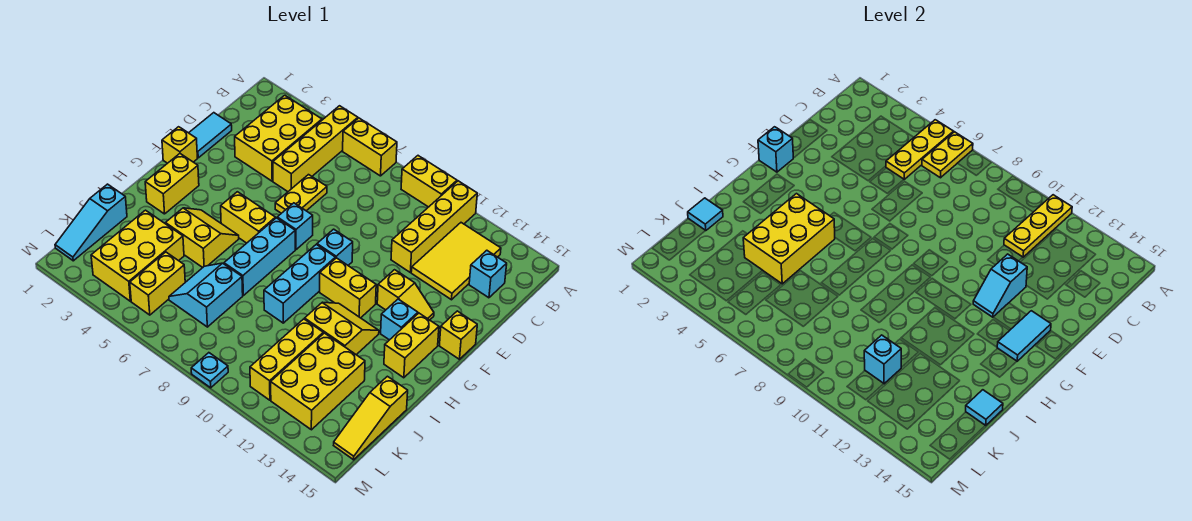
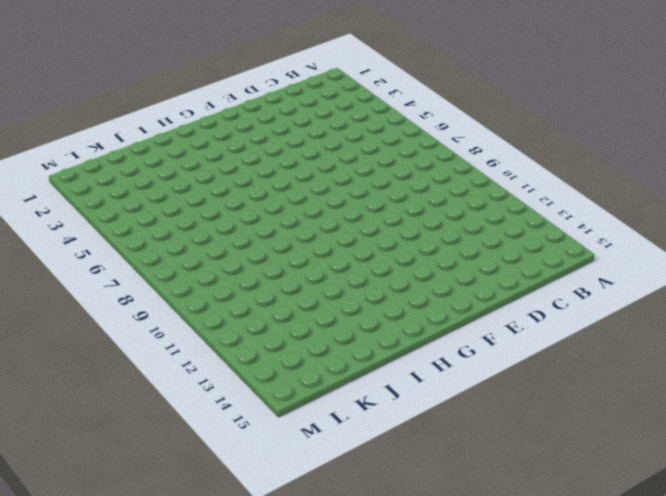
none -> yellow 1x4 brick [273,106,358,192]
none -> yellow 1x2 brick [343,118,397,176]
none -> yellow 1x2 brick [401,156,457,207]
none -> yellow 1x4 brick [391,181,477,272]

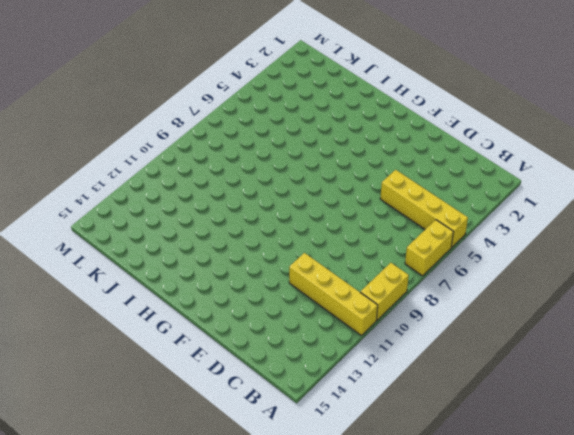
none -> yellow 2x3 brick [235,95,322,181]
none -> yellow 2x3 tile [411,223,501,300]
none -> cyan 1x1 brick [469,250,507,298]
none -> cyan 1x2 tile [189,113,232,158]

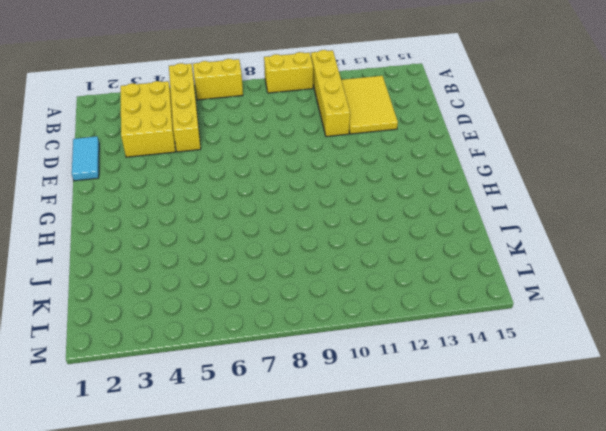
none -> cyan 1x1 brick [469,250,507,298]
none -> yellow 1x2 plate [275,175,327,213]
none -> yellow 1x1 brick [162,127,197,163]
none -> cyan 1x1 brick [277,203,313,250]

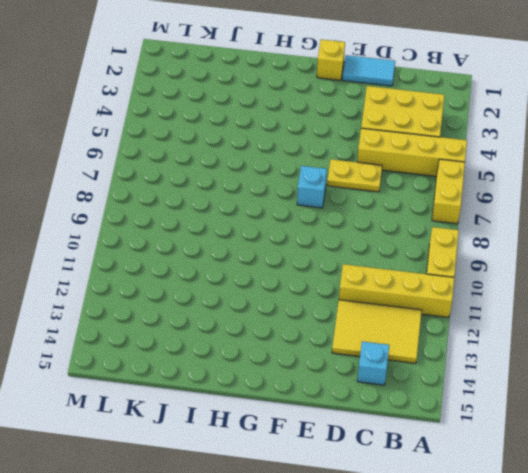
none -> cyan 1x1 brick [317,229,353,265]
none -> yellow 1x2 slope [377,270,434,320]
none -> yellow 1x1 brick [439,311,477,359]
none -> yellow 1x2 brick [145,154,199,214]

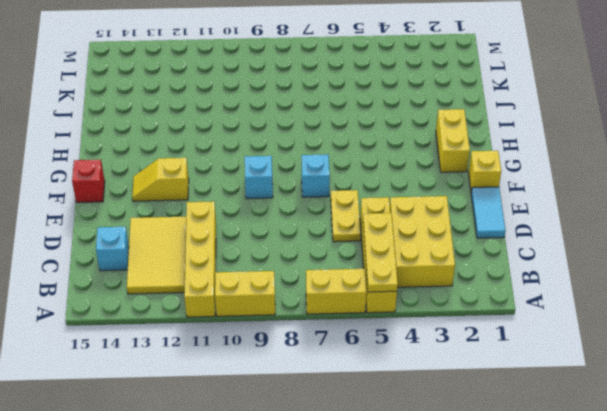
red 1x1 brick [72,160,105,203] -> yellow 1x1 brick [439,311,477,359]
none -> yellow 1x2 brick [221,192,276,243]
none -> cyan 1x3 brick [224,218,295,295]
none -> cyan 1x3 brick [264,244,335,323]
none -> yellow 1x2 brick [320,258,376,318]

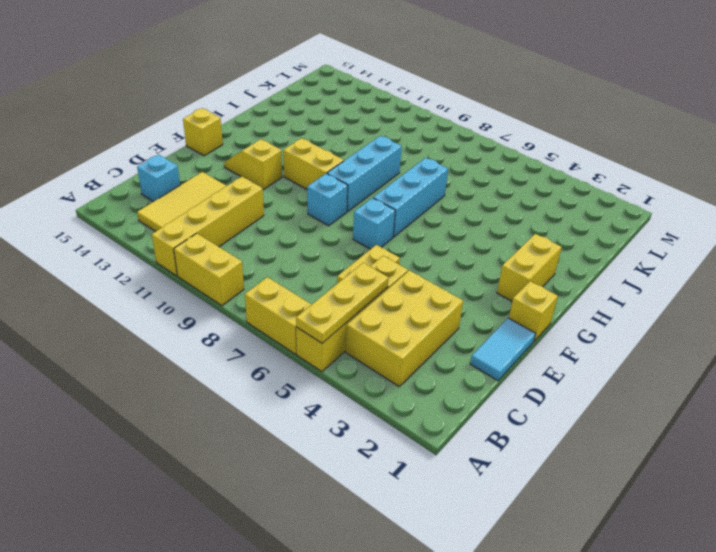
none -> yellow 1x2 brick [221,192,276,243]
none -> cyan 1x1 brick [381,299,418,340]
none -> yellow 1x2 brick [384,313,439,378]
none -> yellow 2x2 slope [165,208,239,267]

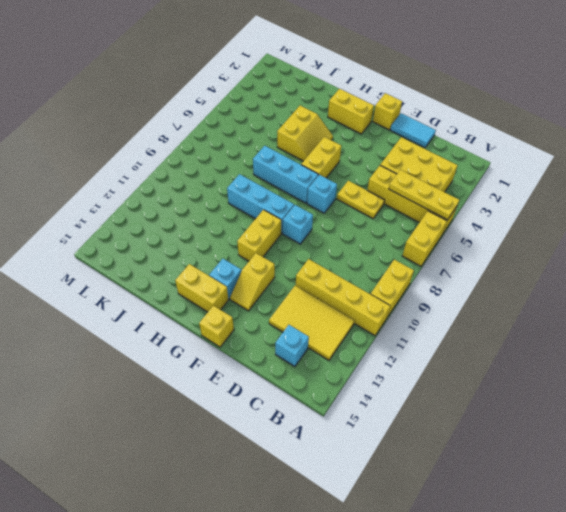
none -> yellow 2x2 slope [305,302,379,355]
none -> cyan 1x3 slope [55,184,127,261]
none -> yellow 2x3 brick [91,210,184,301]
none -> cyan 2x2 slope [169,263,243,327]

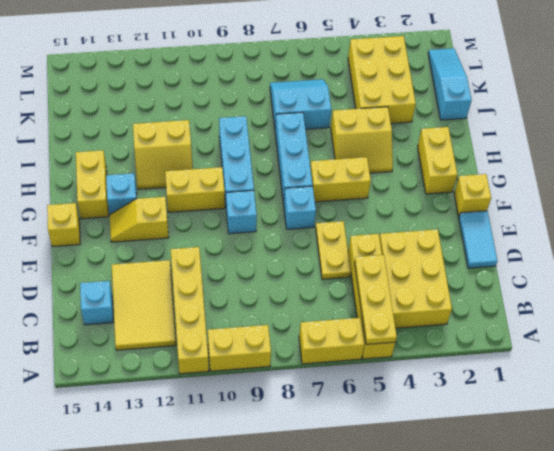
cyan 2x2 slope [270,79,331,129] -> cyan 2x2 slope turned to [169,263,243,327]
none -> yellow 1x3 brick [250,319,323,400]
none -> yellow 2x3 brick [271,333,365,430]
none -> yellow 1x3 slope [334,376,408,460]
none -> yellow 1x2 brick [130,252,185,315]

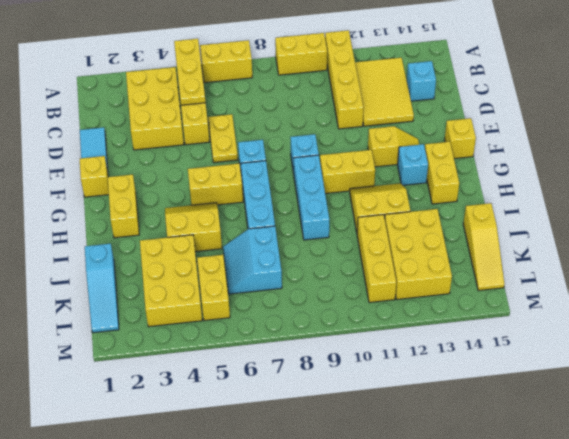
none -> cyan 1x1 plate [191,353,228,388]
none -> yellow 1x2 plate [922,132,973,178]
none -> yellow 1x3 plate [1004,195,1072,257]
none -> cyan 1x2 slope [973,254,1027,317]

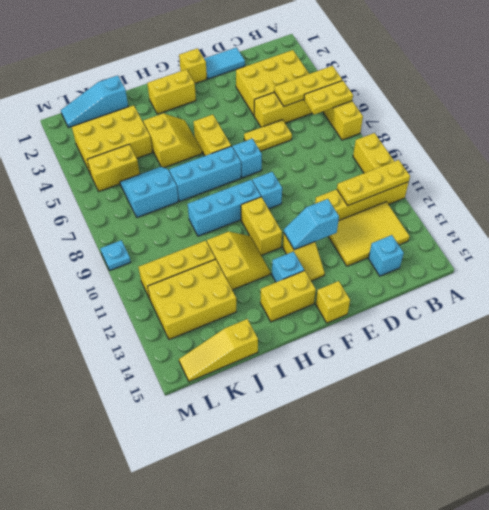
none -> cyan 1x1 brick [758,127,793,172]
none -> cyan 1x2 tile [997,311,1051,361]
none -> yellow 2x3 brick [743,194,835,284]
none -> cyan 1x1 tile [688,198,723,230]

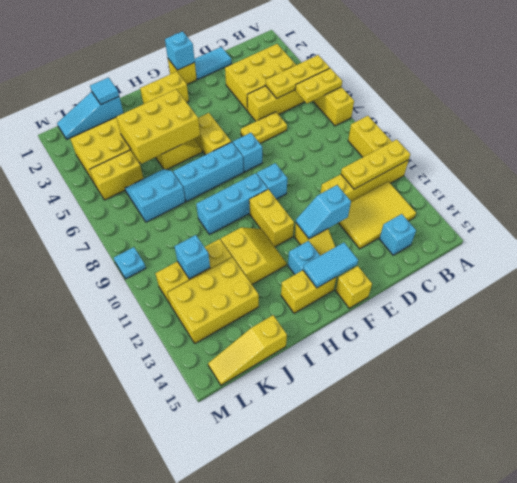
none -> cyan 1x1 tile [966,390,1003,426]

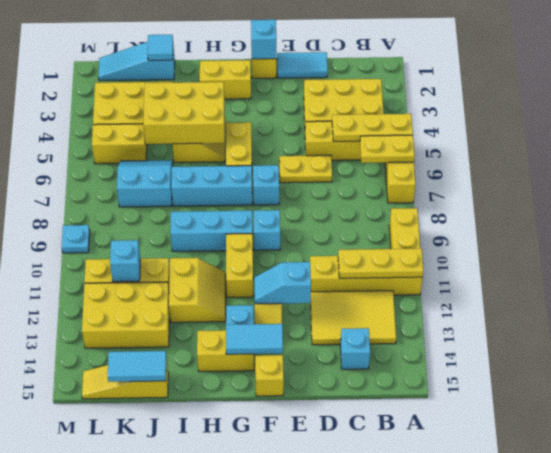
cyan 1x2 tile [108,351,166,382] -> cyan 1x1 tile [966,390,1003,426]

